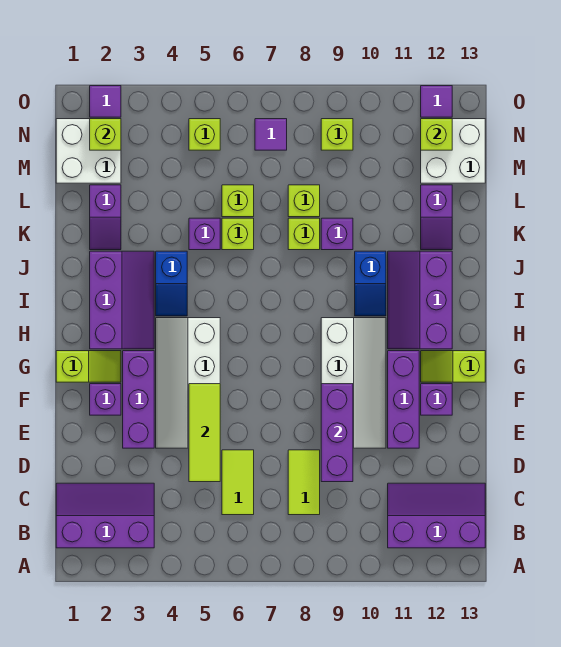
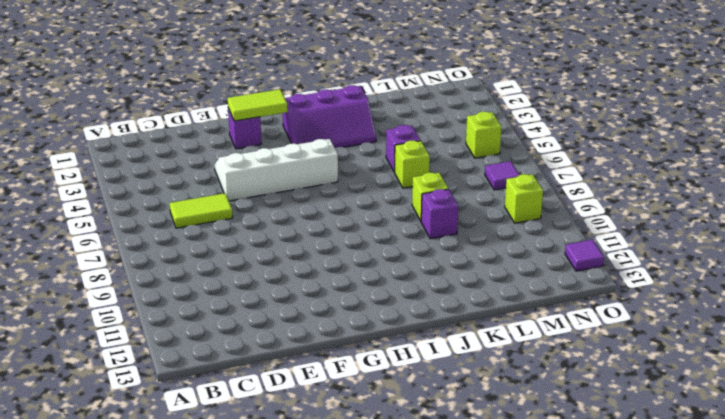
lime 1x2 tile [228,89,288,121] -> lime 1x2 tile moved to [288,450,320,515]
none -> purple 2x3 slope [56,483,154,548]
none -> purple 2x3 slope [388,483,485,548]
none -> purple 1x3 brick [123,351,154,448]
none -> white 2x4 slope [321,318,386,448]

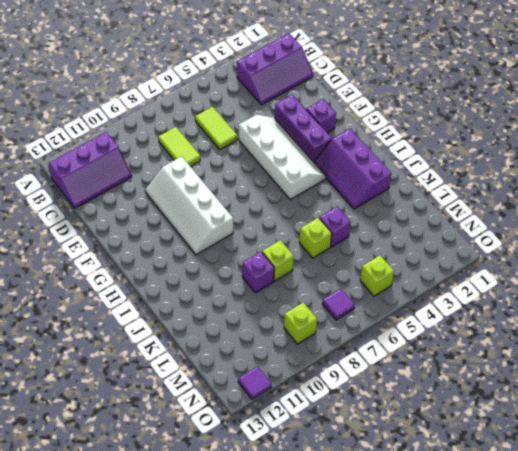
none -> purple 1x3 brick [388,351,419,448]
none -> purple 1x1 brick [421,384,452,415]
none -> lime 1x2 slope [56,351,121,382]
none -> lime 1x2 slope [421,351,485,382]

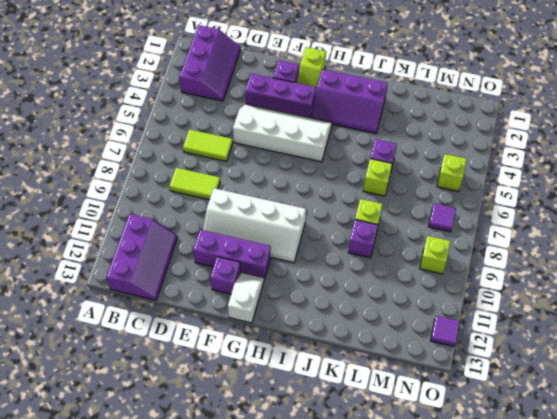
white 1x2 slope [228,273,264,323] -> lime 1x2 slope [421,351,485,382]
none -> purple 2x3 slope [388,251,452,349]
none -> blue 1x2 slope [156,251,187,316]
none -> blue 1x2 slope [355,251,386,316]
none -> purple 1x2 slope [90,185,121,250]

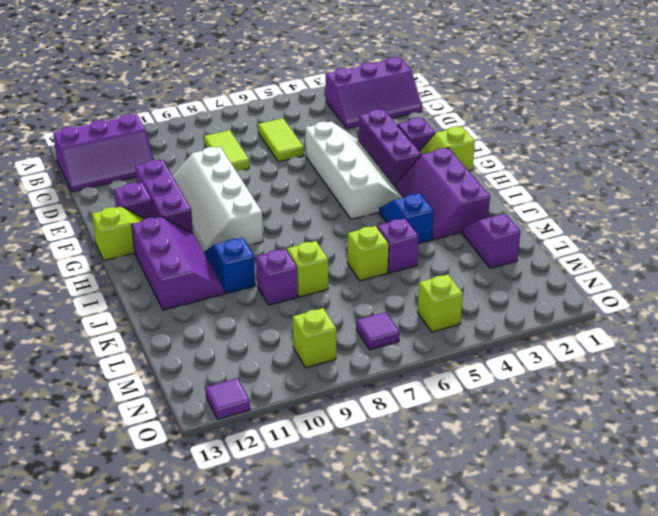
none -> purple 1x2 slope [421,185,452,250]
none -> lime 1x1 brick [222,185,254,217]
none -> lime 1x1 brick [288,185,320,217]
none -> white 2x2 brick [56,119,121,183]

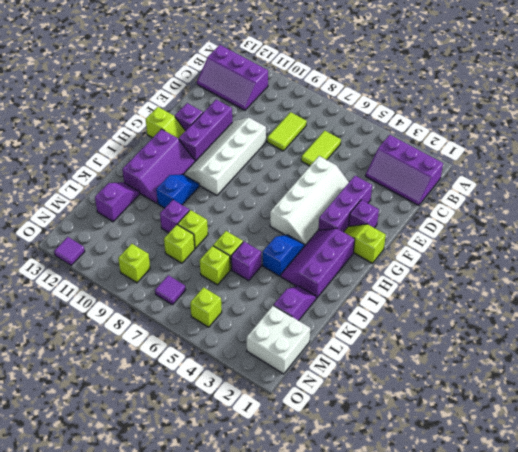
none -> white 2x2 brick [421,119,485,183]
none -> purple 1x1 tile [90,86,121,117]
none -> lime 1x3 tile [189,384,220,482]
none -> purple 1x3 brick [321,384,353,482]

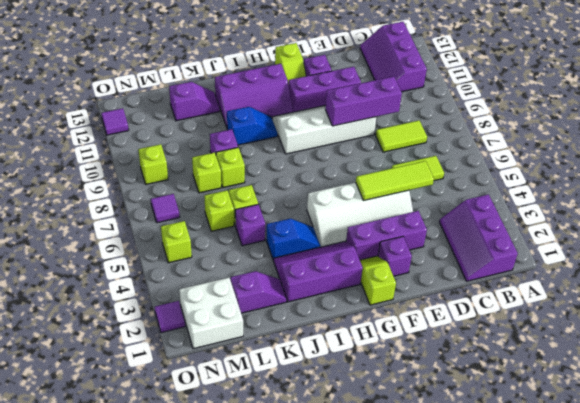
none -> white 2x2 brick [421,119,485,183]
none -> lime 1x1 brick [90,119,121,150]
none -> lime 1x1 brick [421,119,452,150]

